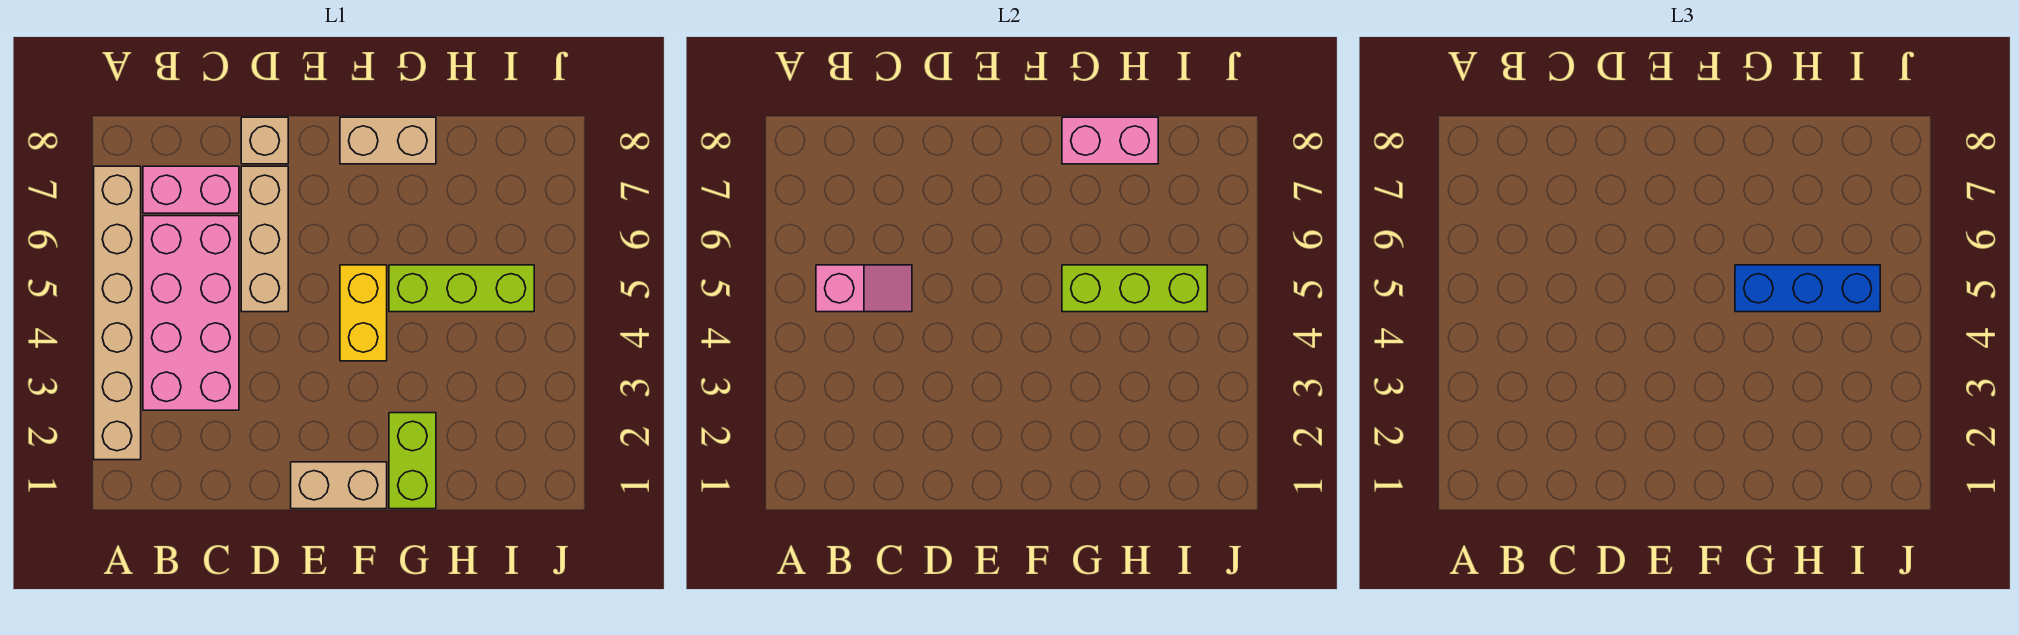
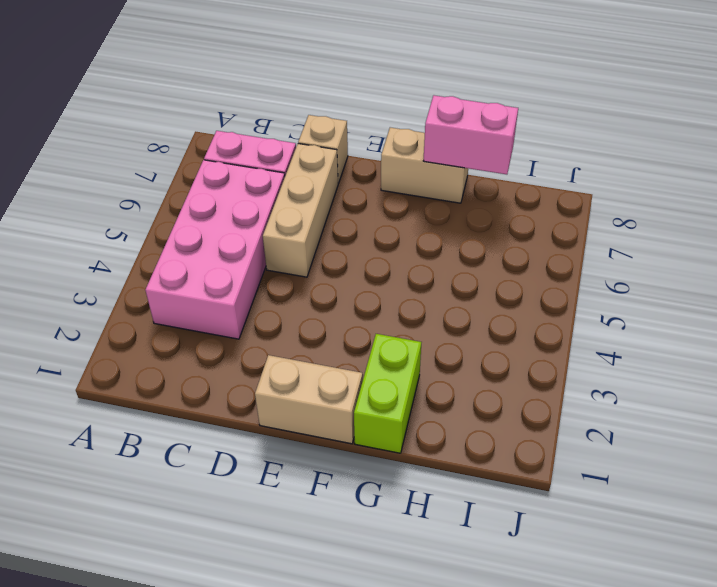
none -> tan 1x6 brick [94,166,141,460]
none -> yellow 1x2 brick [340,265,387,361]
none -> lime 1x3 brick [389,265,534,312]

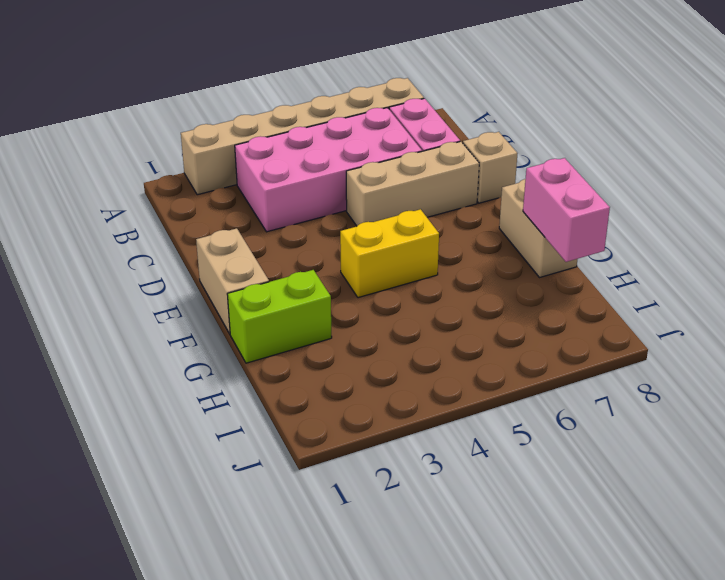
none -> lime 1x3 brick [389,265,534,312]
none -> pink 1x2 slope [816,265,912,312]
none -> lime 1x3 brick [1062,265,1207,312]

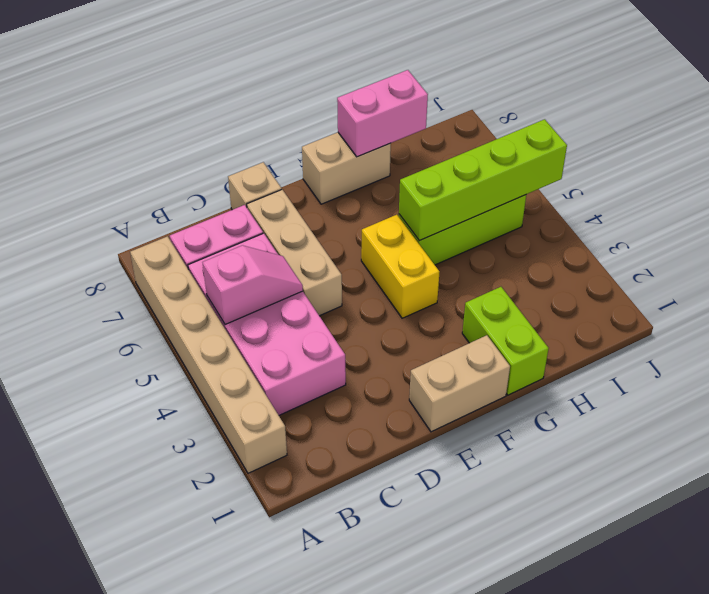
lime 1x4 brick [399,119,567,241] -> lime 1x3 brick [1062,265,1207,312]
none -> blue 1x3 brick [1735,265,1880,312]

